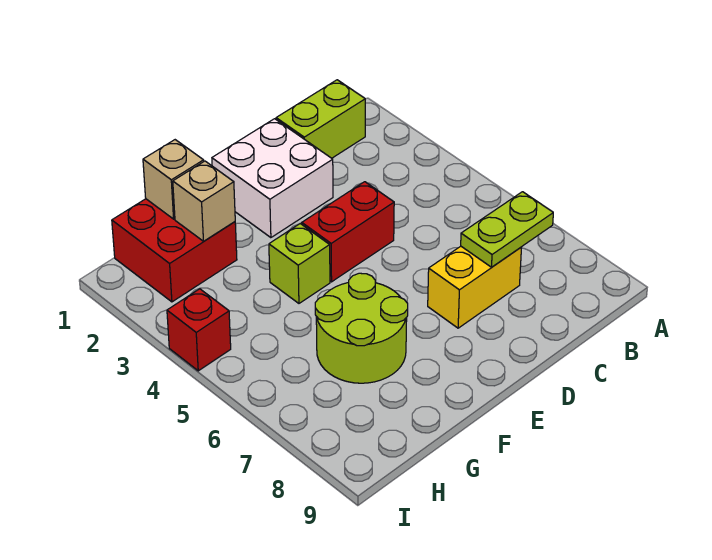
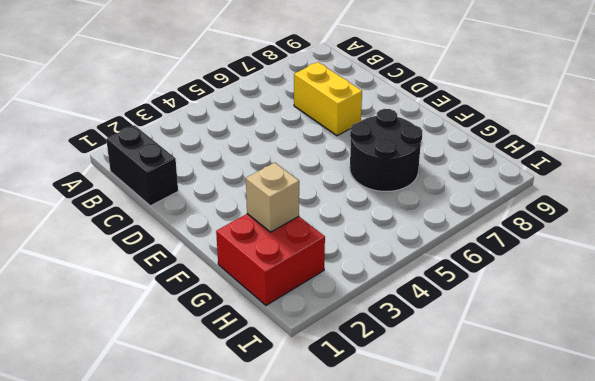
black 1x2 brick [106,125,178,206] -> lime 1x2 brick [276,80,365,158]
black 2x2 round brick [350,109,422,191] -> lime 2x2 round brick [315,273,408,383]
none -> white 2x2 brick [212,119,333,238]
none -> red 1x2 brick [302,182,394,282]

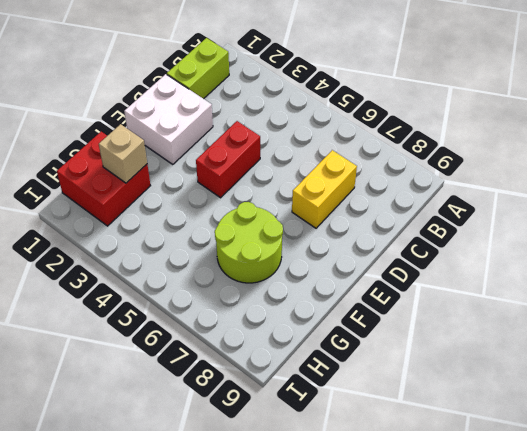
none -> lime 1x1 brick [269,224,330,303]
none -> red 1x1 brick [167,289,231,371]

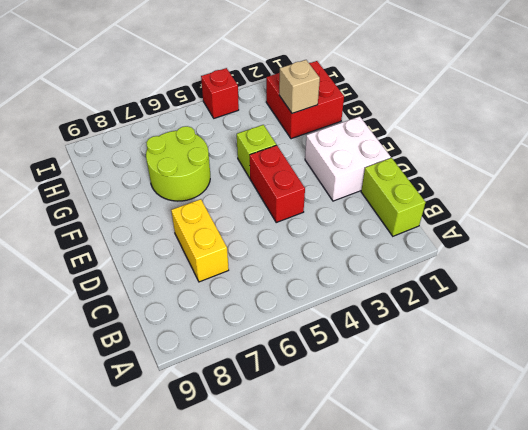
none -> lime 1x2 plate [461,192,553,267]
none -> tan 1x1 brick [143,140,204,219]

